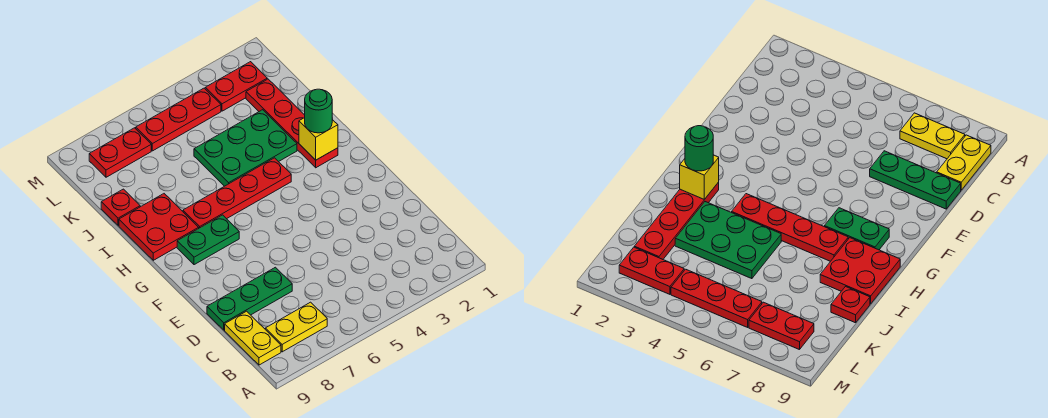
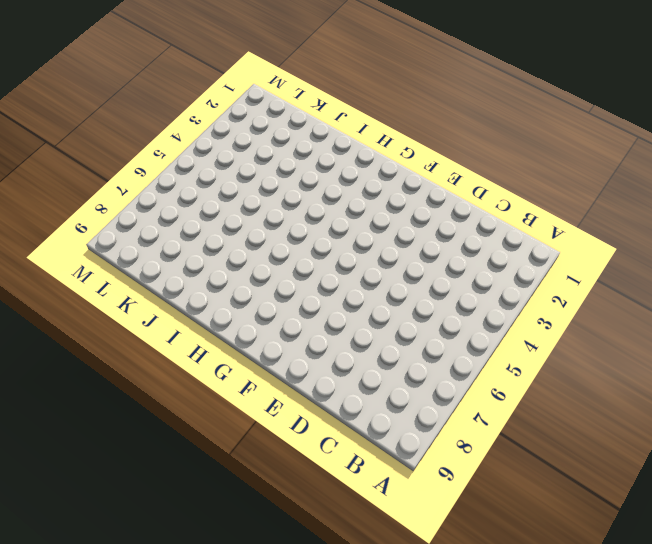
none -> yellow 1x2 plate [265,302,327,352]
none -> yellow 1x2 plate [225,311,281,365]
none -> green 1x3 plate [207,267,292,330]

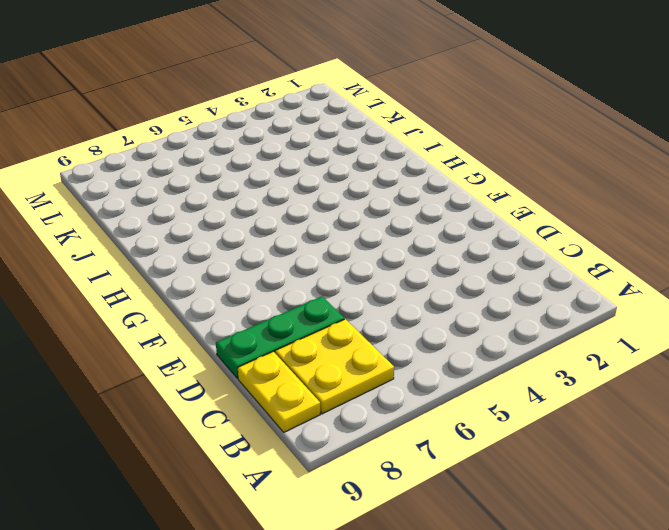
yellow 2x2 plate [275,319,394,414] -> yellow 1x2 plate [265,302,327,352]
none -> green 1x2 plate [177,215,239,265]
none -> red 1x4 plate [246,79,338,168]
none -> red 1x4 plate [183,158,291,228]

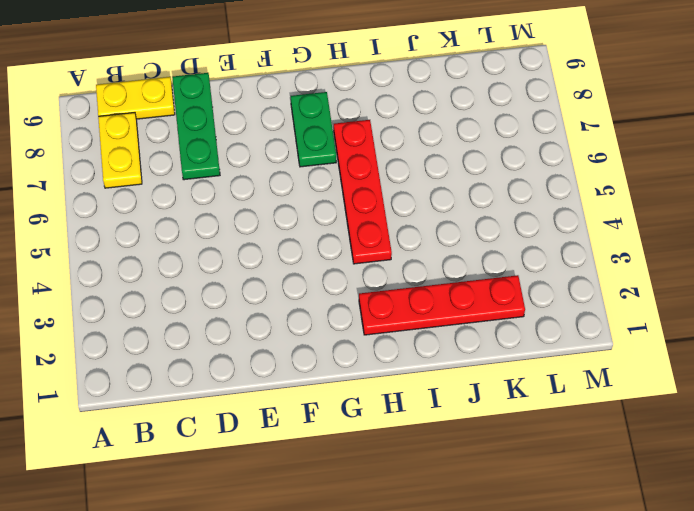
none -> red 2x2 plate [119,194,199,260]
none -> green 2x3 plate [194,110,297,186]
none -> red 1x1 plate [101,189,140,225]

